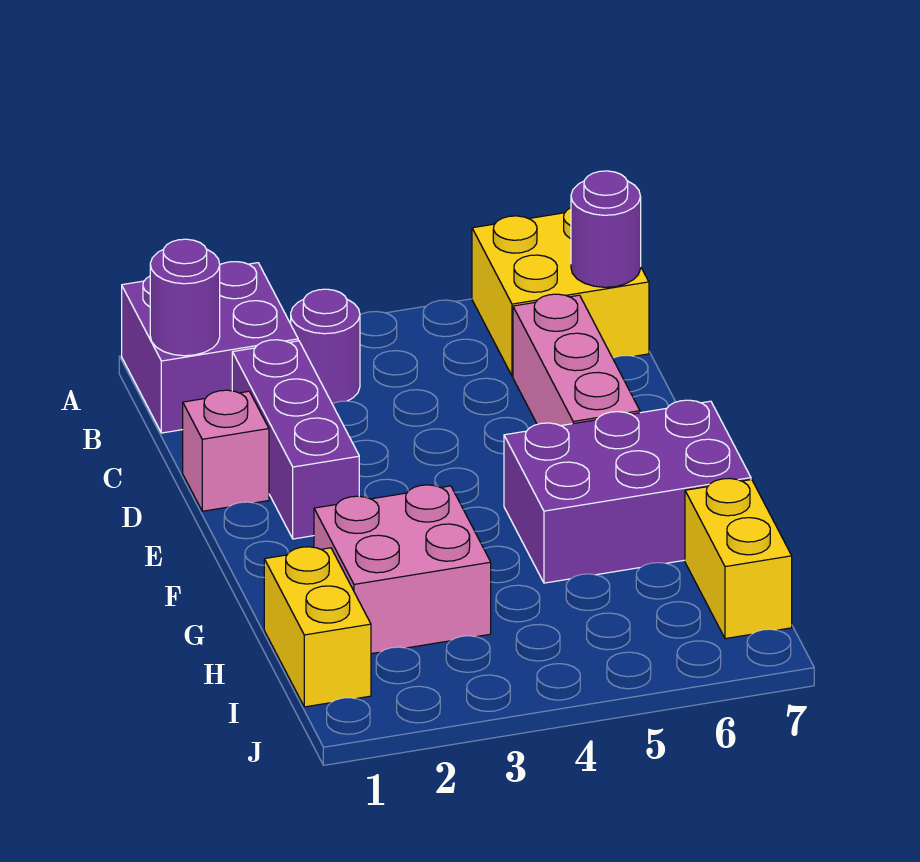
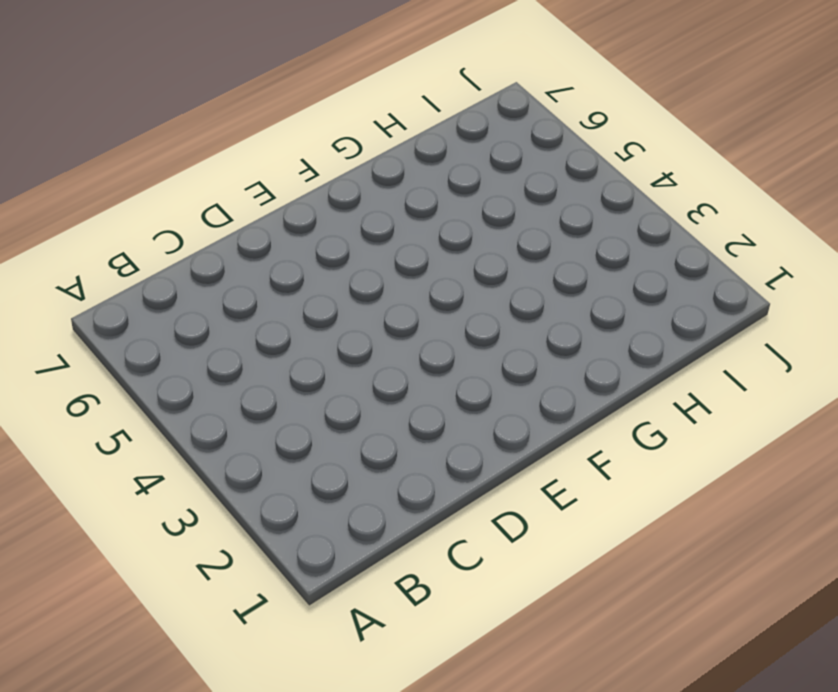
none -> purple 2x2 brick [122,262,298,433]
none -> yellow 2x2 brick [472,208,649,376]
none -> purple 1x1 round brick [291,289,360,404]

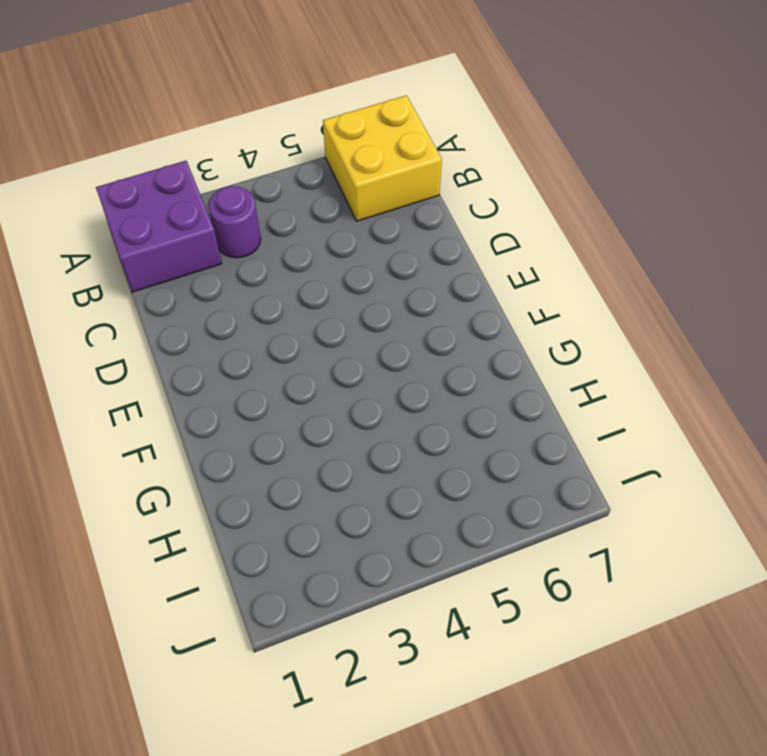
none -> purple 1x3 brick [232,340,359,539]
none -> pink 1x3 brick [513,294,640,426]
none -> pink 1x1 brick [183,390,269,511]

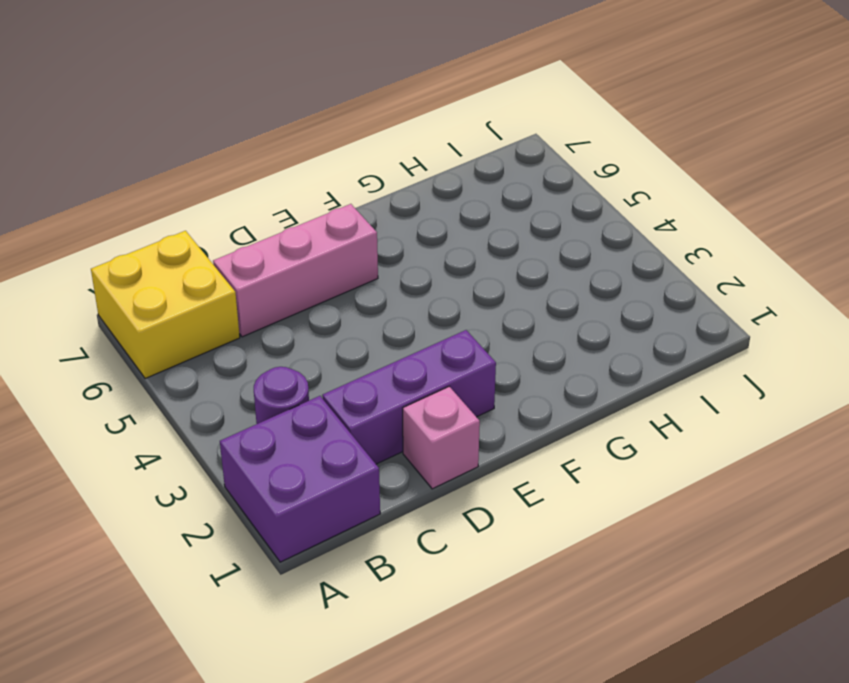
none -> purple 2x3 brick [504,400,751,583]
none -> pink 2x2 brick [314,485,491,654]
none -> yellow 1x2 brick [264,547,371,707]

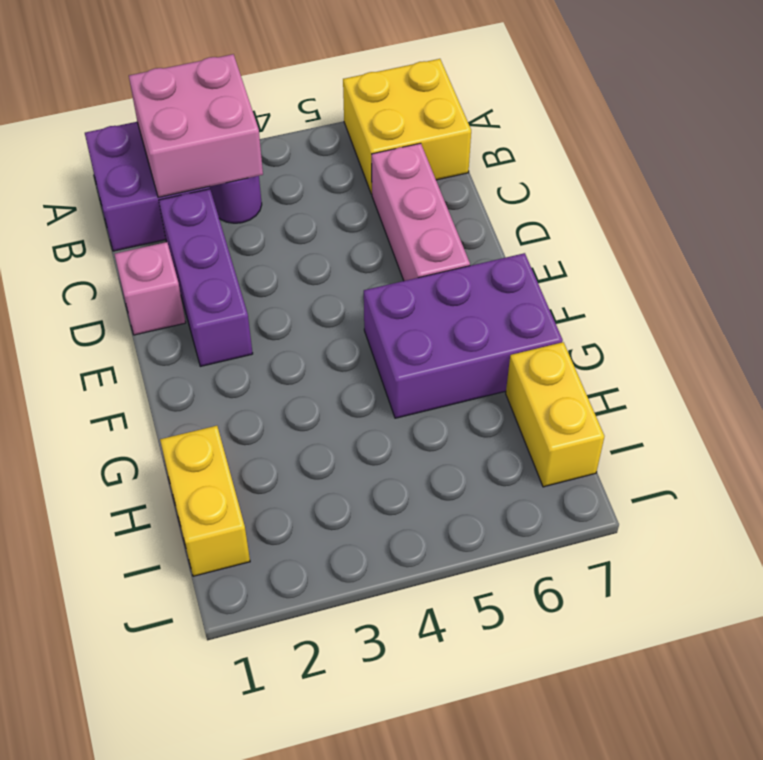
pink 2x2 brick [129,54,263,197] -> pink 2x2 brick moved to [314,485,491,654]
none -> purple 1x1 round brick [150,239,220,356]
none -> purple 1x1 round brick [571,171,641,287]

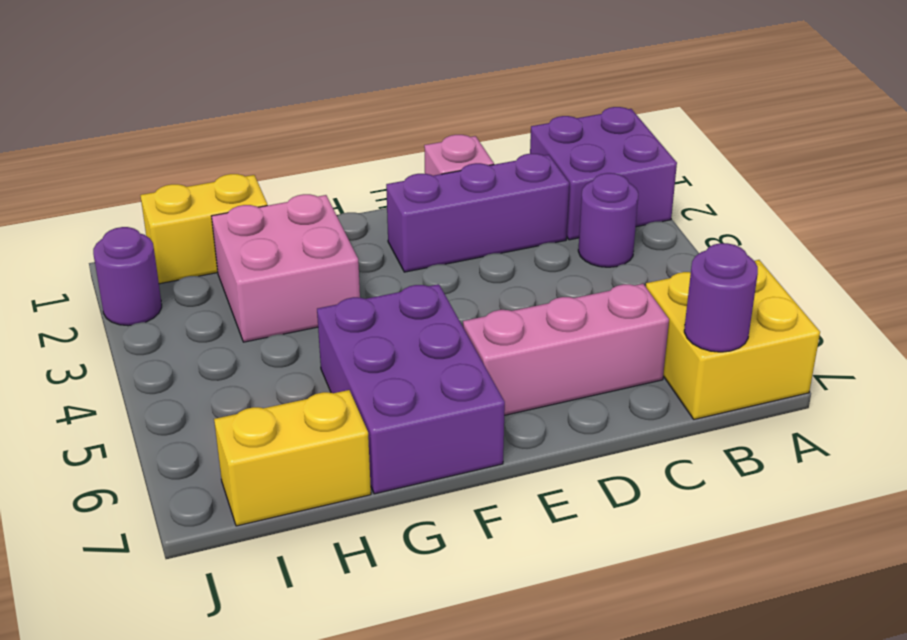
purple 1x1 round brick [93,227,162,326] -> purple 1x1 round brick moved to [150,239,220,356]

